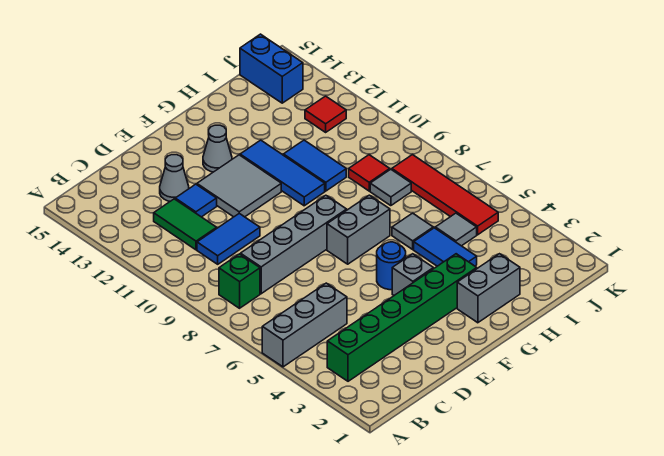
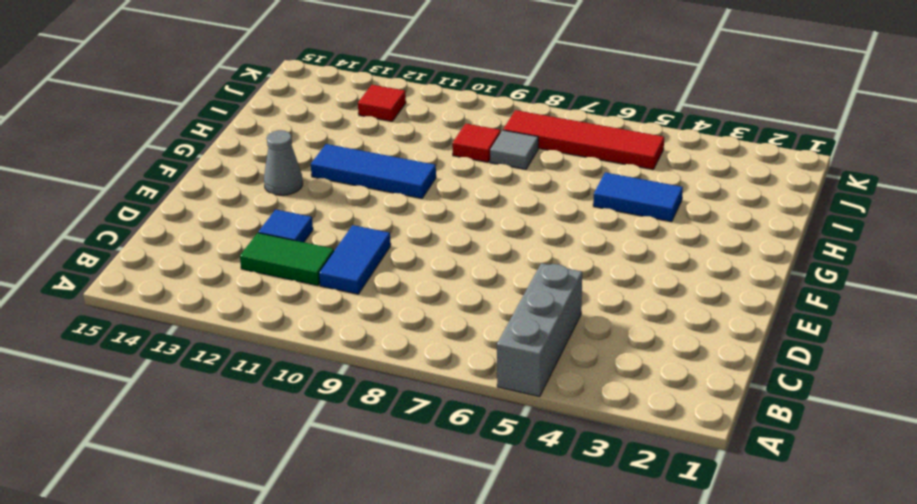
none -> green 1x6 brick [327,254,477,381]
none -> green 1x1 brick [219,254,260,308]
none -> grey 1x4 brick [241,195,347,294]

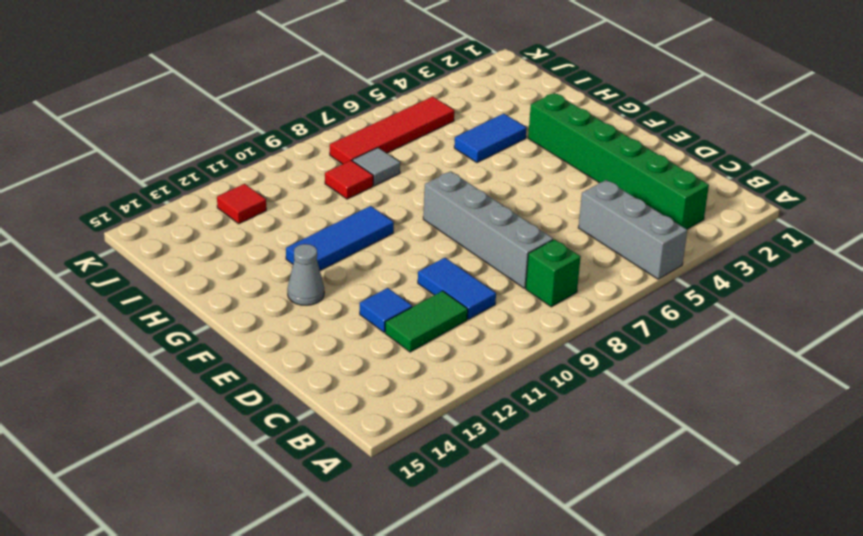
none -> grey 1x1 cone [160,155,189,201]
none -> grey 2x2 tile [197,155,281,217]
none -> grey 1x1 brick [392,254,433,295]

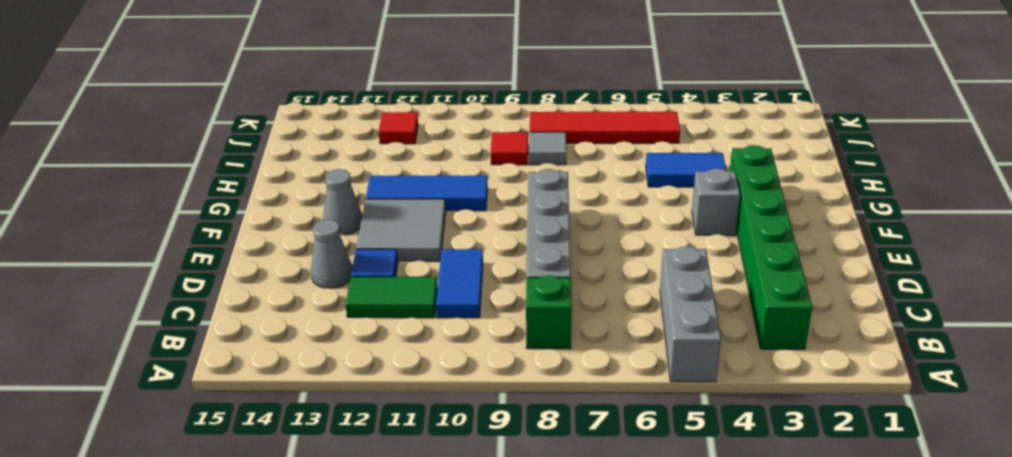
none -> blue 1x1 round brick [377,242,406,290]
none -> grey 1x2 brick [327,195,390,264]
none -> grey 1x2 brick [457,254,520,323]

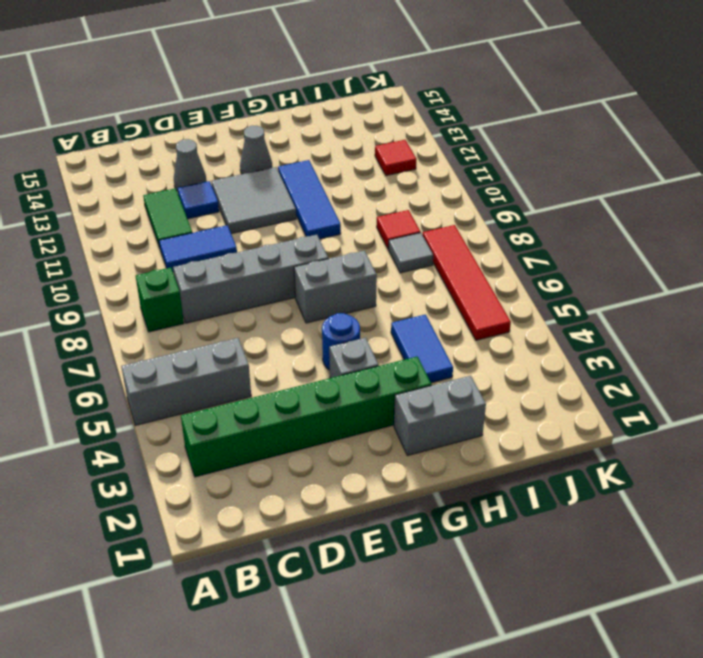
none -> grey 1x1 tile [392,213,433,249]
none -> blue 1x2 tile [283,140,346,191]
none -> grey 1x1 tile [435,213,477,246]

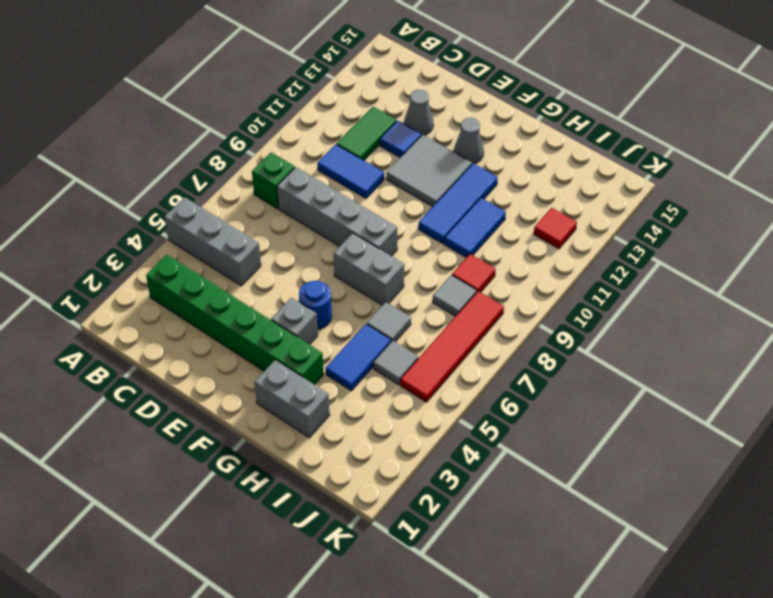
none -> blue 1x2 brick [240,34,303,103]

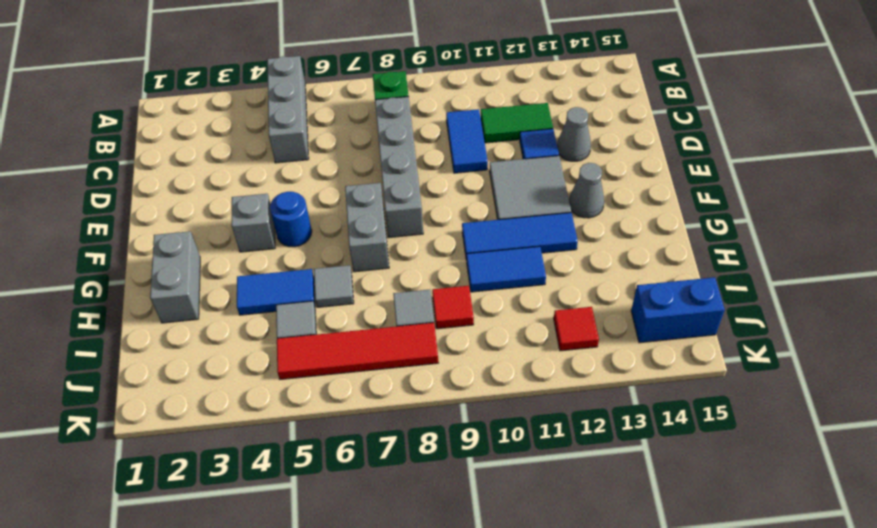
none -> green 1x6 brick [327,254,477,381]

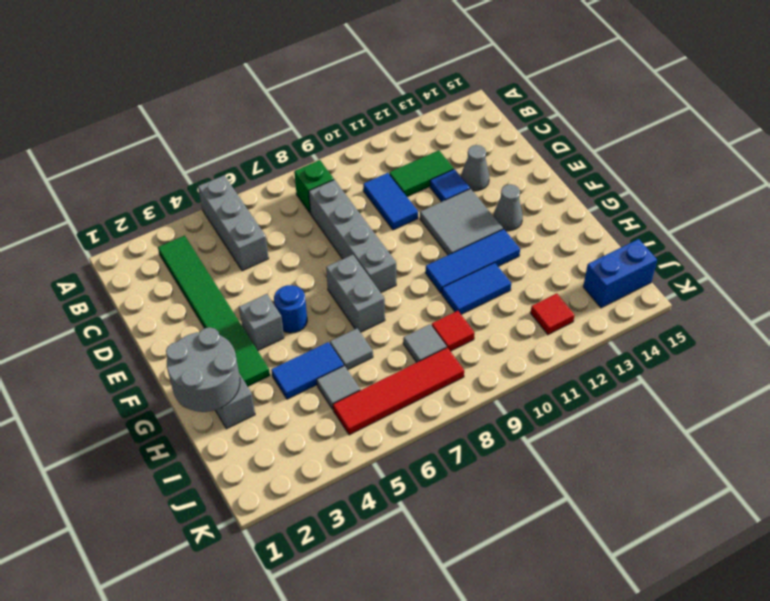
green 1x6 tile [158,236,270,386] -> green 1x6 brick [327,254,477,381]
grey 2x2 round brick [166,327,240,412] -> none

